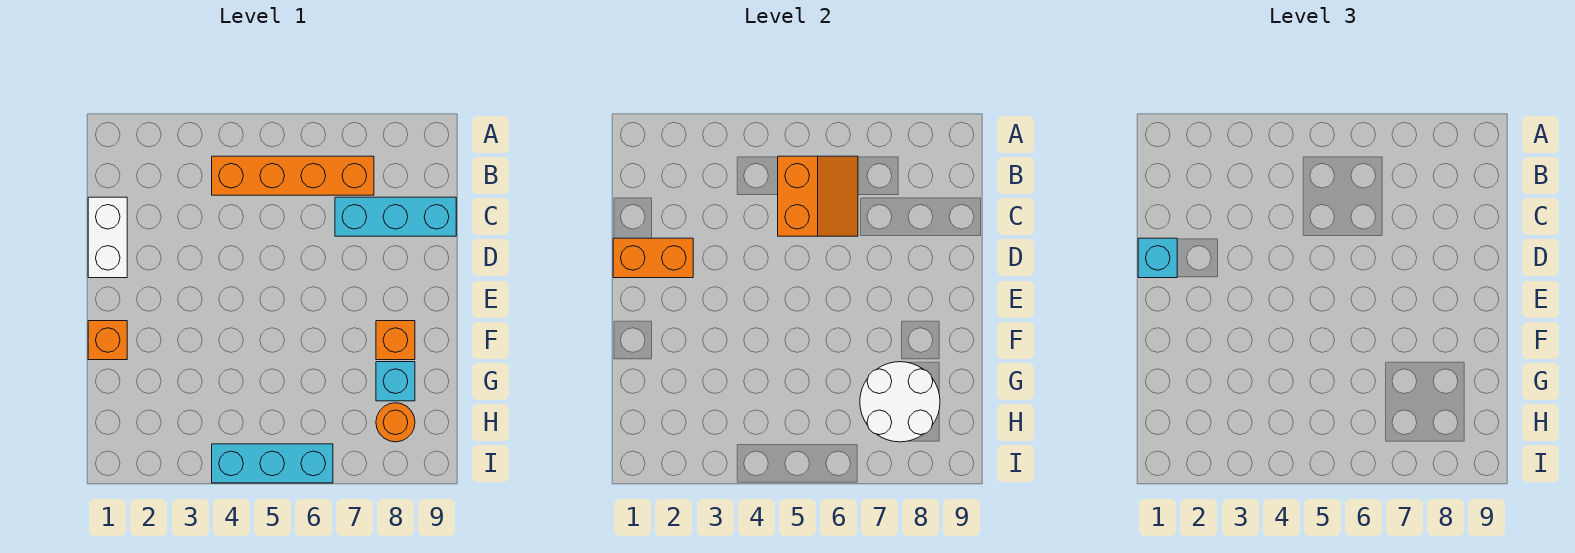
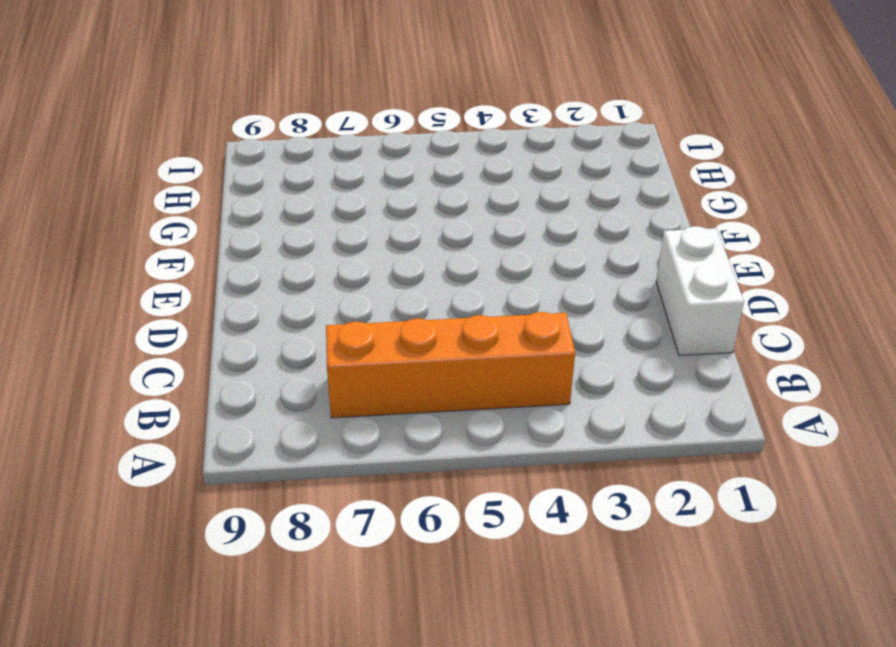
none -> cyan 1x3 brick [335,197,456,236]
none -> orange 1x1 brick [88,321,127,360]
none -> orange 1x1 brick [376,321,415,360]

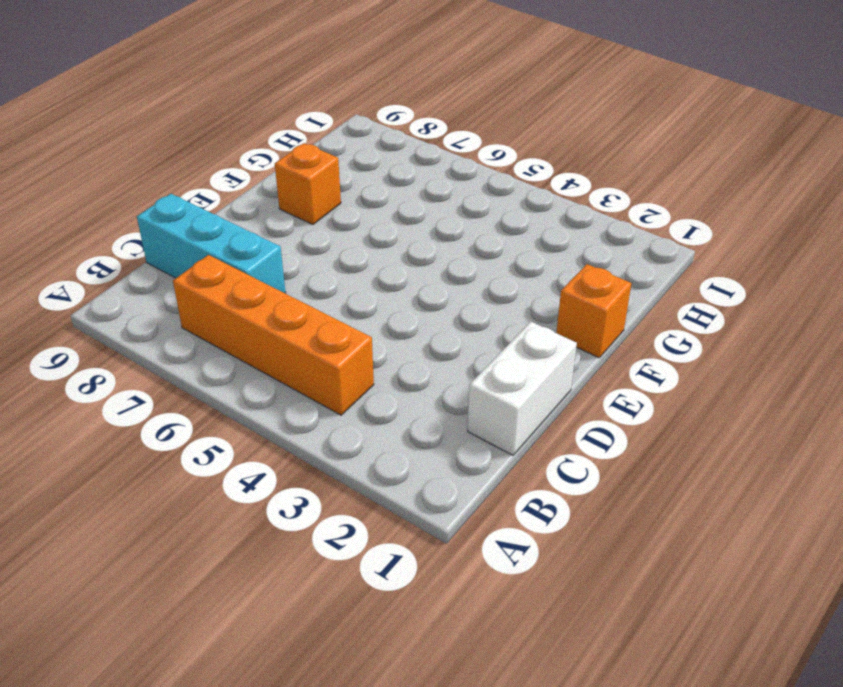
none -> cyan 1x1 brick [376,362,415,401]
none -> orange 1x1 round brick [376,403,415,442]
none -> cyan 1x3 brick [212,444,333,483]

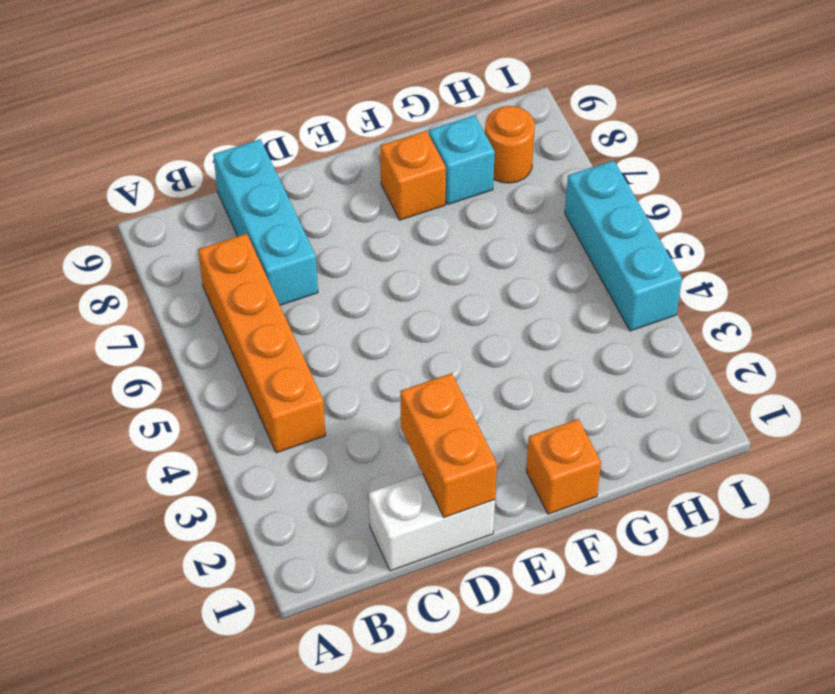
none -> orange 2x2 slope [778,156,858,236]
none -> white 2x2 round brick [860,362,940,442]
none -> cyan 1x1 brick [1138,238,1177,278]

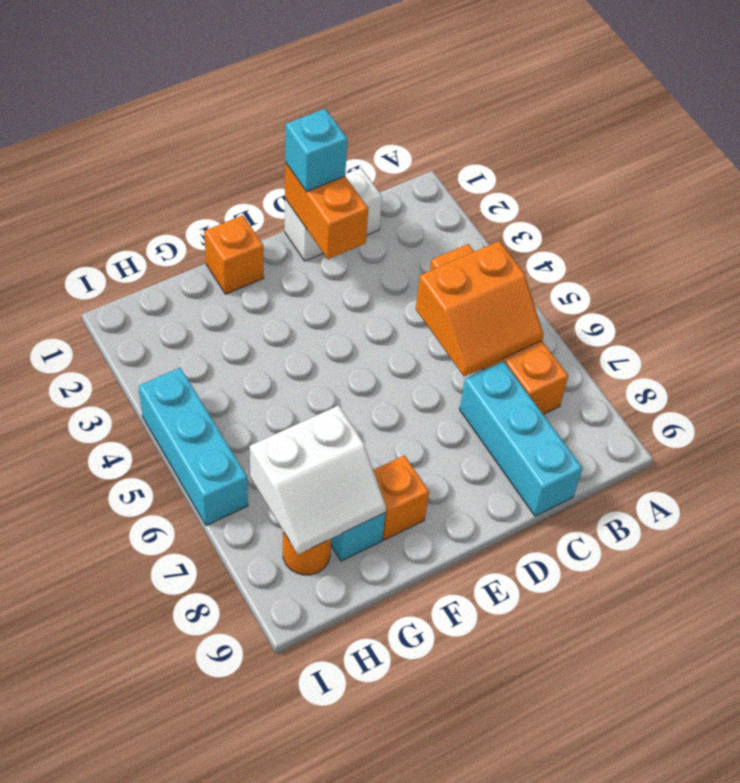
white 2x2 slope [250,405,386,554] -> white 2x2 round brick [860,362,940,442]

